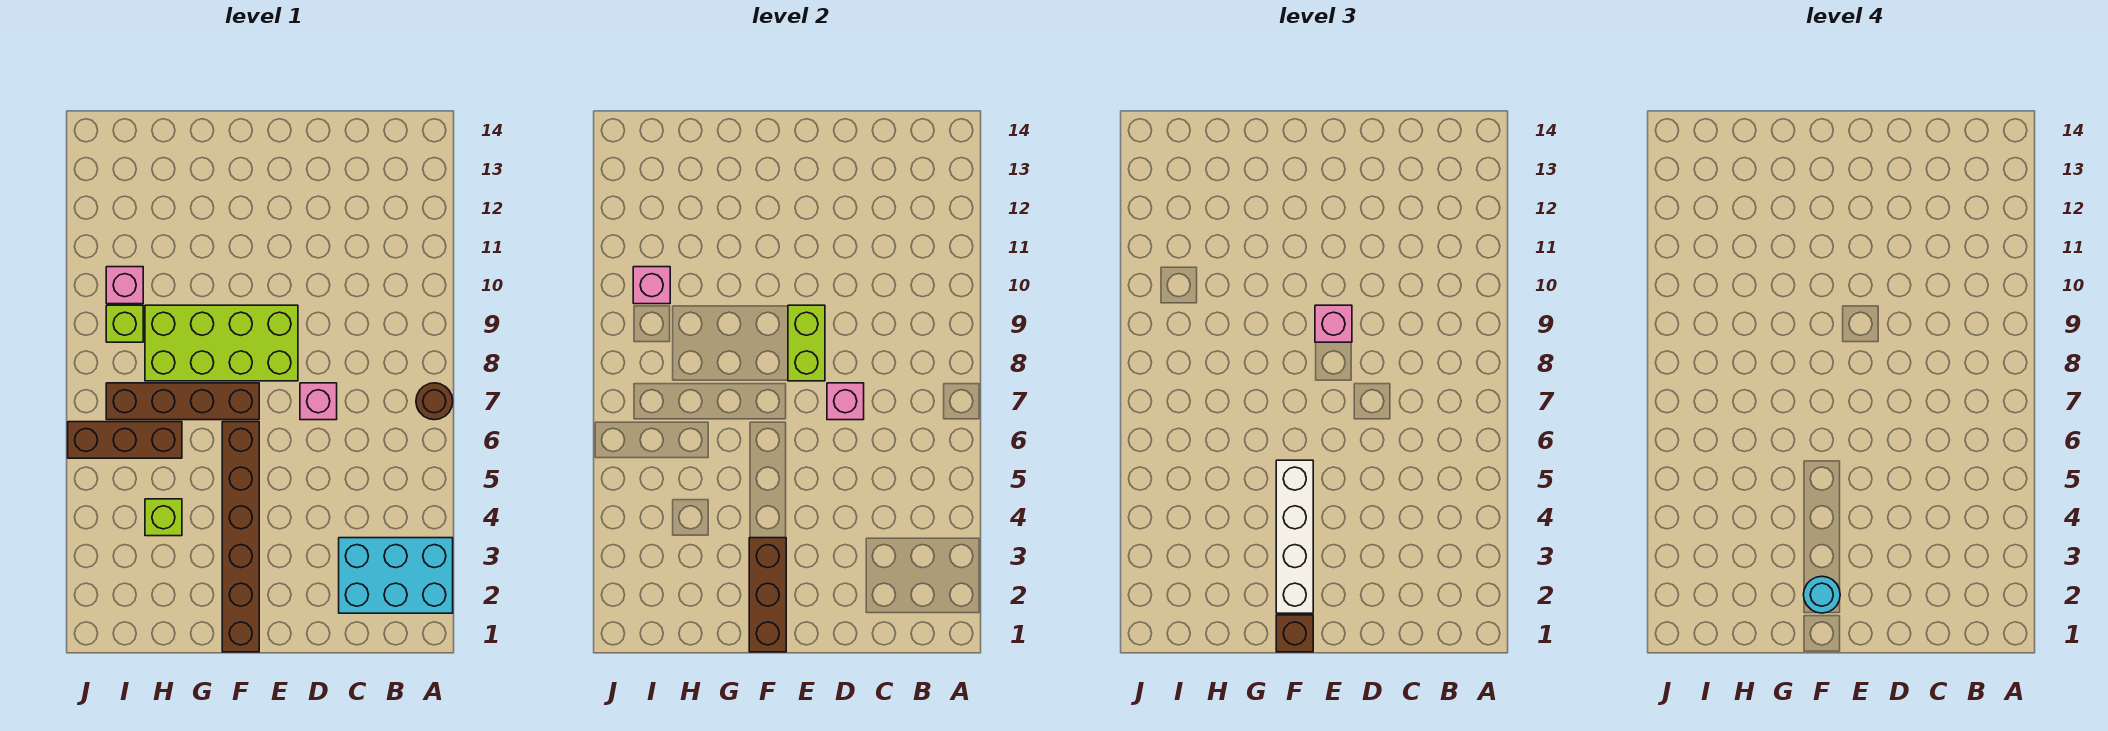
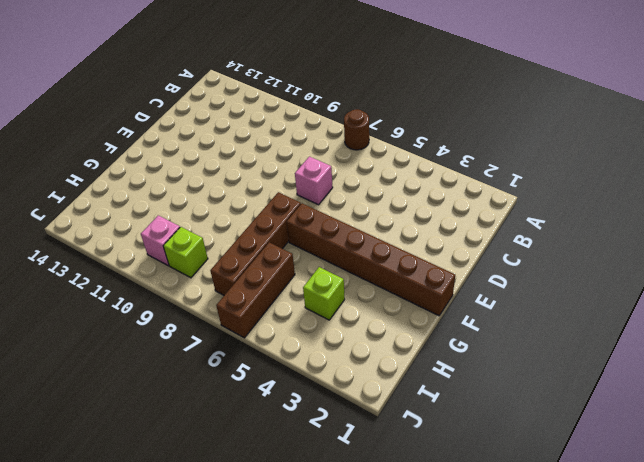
none -> cyan 2x3 brick [339,538,453,613]
none -> lime 2x4 brick [145,305,298,381]
none -> pink 1x1 brick [827,383,864,420]

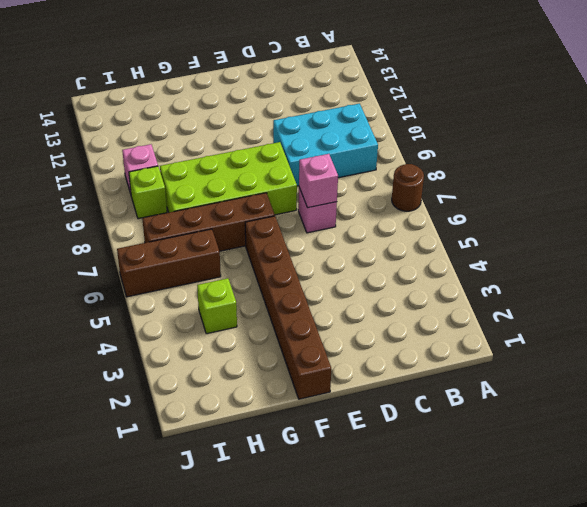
cyan 2x3 brick [273,104,378,186] -> cyan 2x3 brick moved to [339,538,453,613]
none -> lime 1x2 brick [788,305,825,381]
none -> brown 1x3 brick [749,538,786,652]
none -> pink 1x1 brick [633,267,670,304]

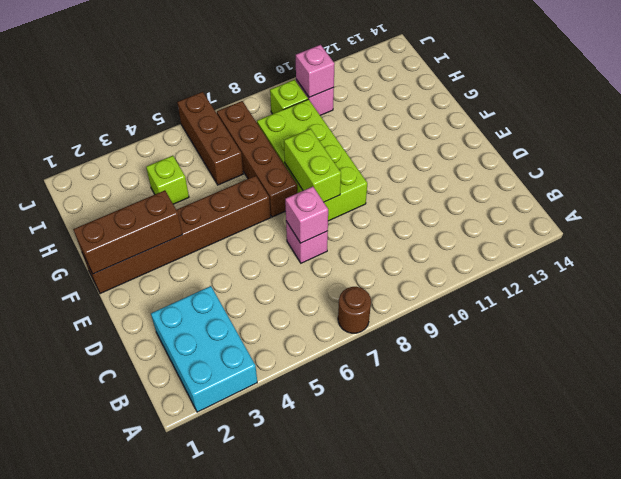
lime 1x2 brick [284,129,341,202] -> lime 1x2 brick turned to [788,305,825,381]
none -> pink 1x1 brick [1315,305,1352,342]
none -> brown 1x1 brick [1276,615,1313,652]
none -> white 1x4 brick [1276,460,1313,613]

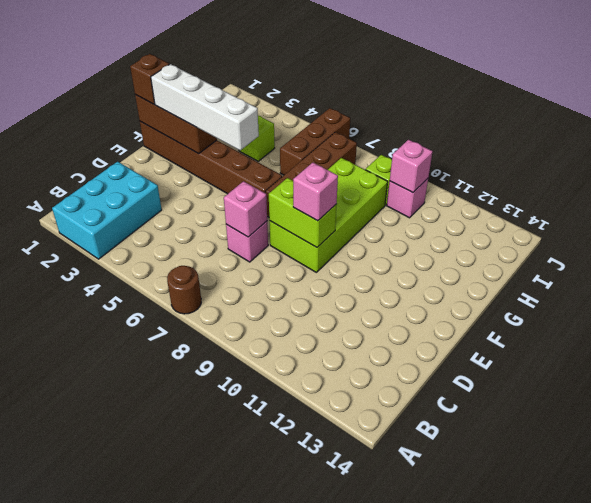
none -> cyan 1x1 round brick [1804,576,1840,613]

